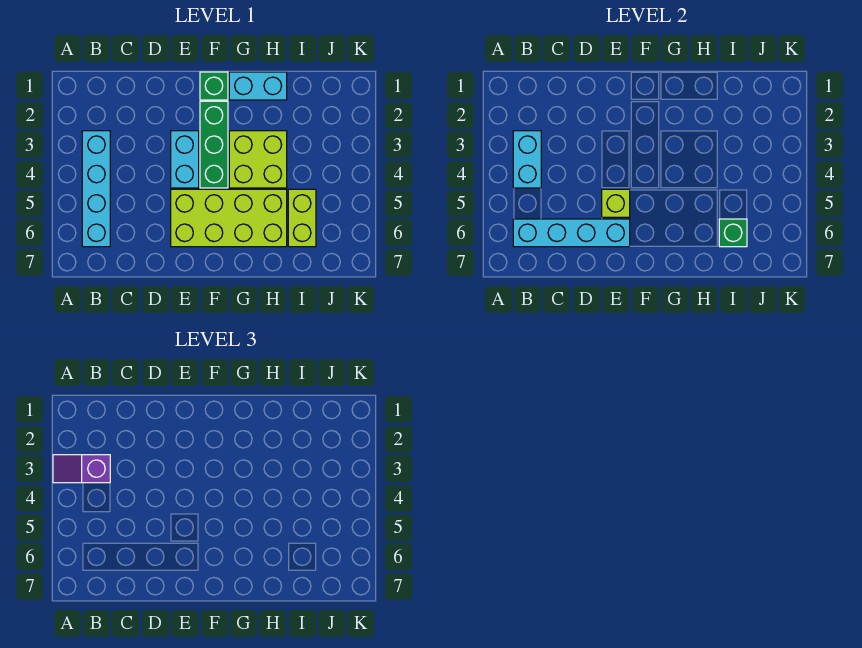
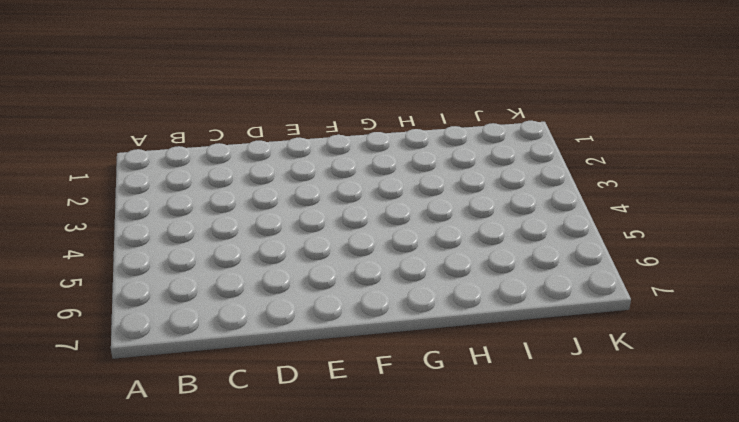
none -> cyan 1x4 brick [82,131,110,247]
none -> cyan 1x2 brick [171,131,199,188]
none -> lime 2x4 brick [171,189,287,247]

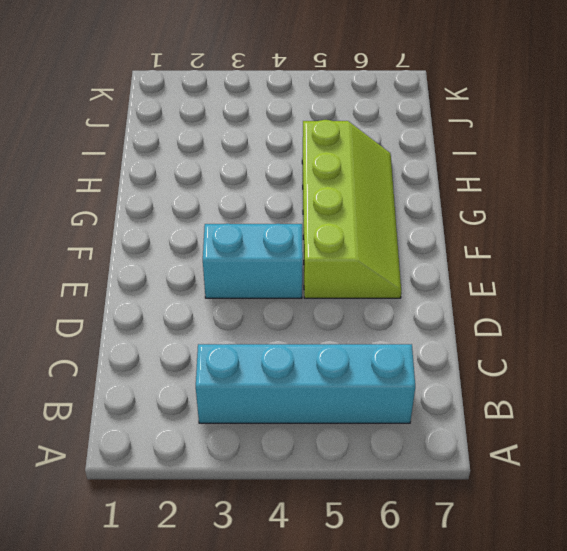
lime 2x4 slope [302,120,401,298] -> lime 2x4 brick [171,189,287,247]
none -> green 1x1 brick [200,72,228,100]
none -> green 1x3 brick [200,101,228,188]
none -> cyan 1x2 brick [229,72,287,100]

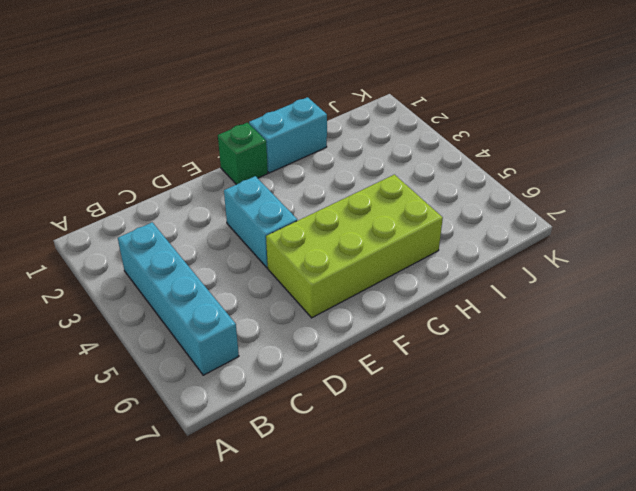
none -> green 1x3 brick [200,101,228,188]
none -> lime 2x2 brick [229,131,287,188]
none -> lime 1x2 brick [288,189,316,247]

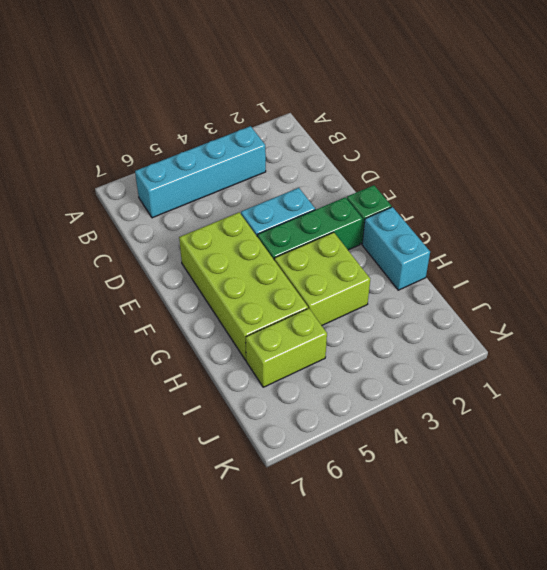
none -> cyan 1x2 brick [513,131,541,188]
none -> cyan 1x4 brick [513,219,630,247]
none -> lime 1x1 brick [602,189,630,217]

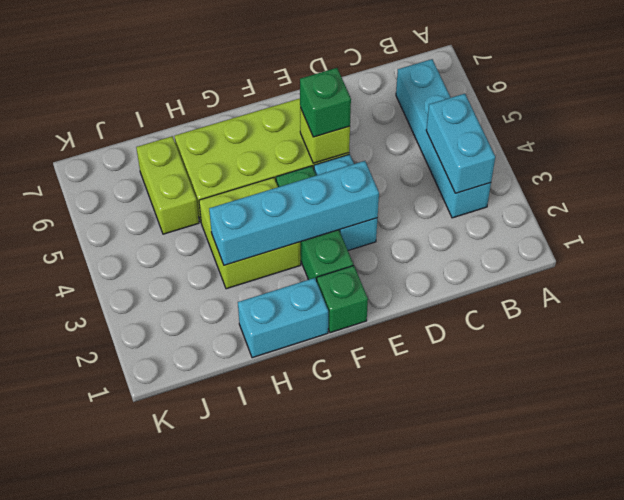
cyan 1x4 brick [209,161,379,265] -> cyan 1x4 brick moved to [513,219,630,247]
green 1x1 brick [300,68,351,137] -> green 1x1 brick moved to [719,219,747,247]
none -> purple 1x2 slope [53,455,110,483]

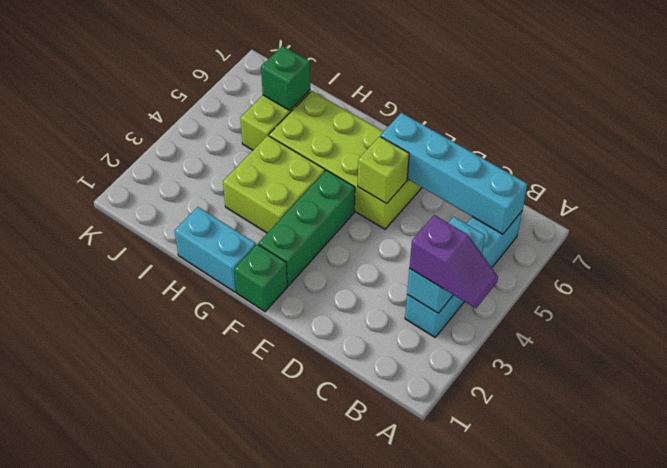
none -> cyan 1x2 brick [171,131,199,188]

